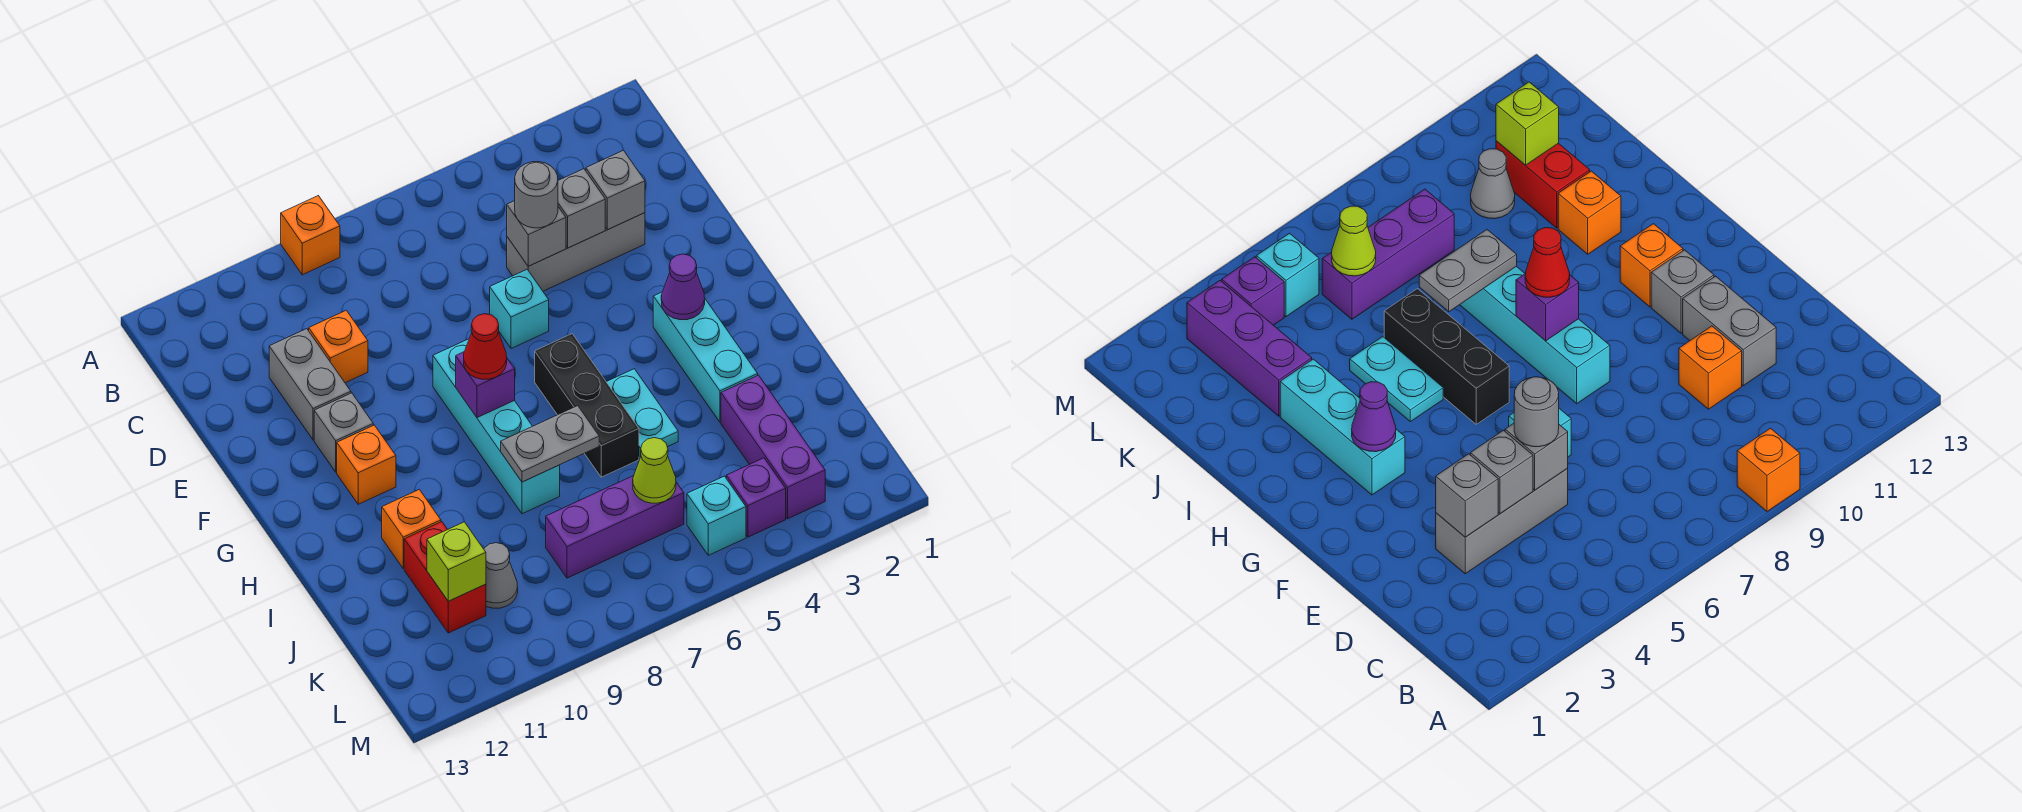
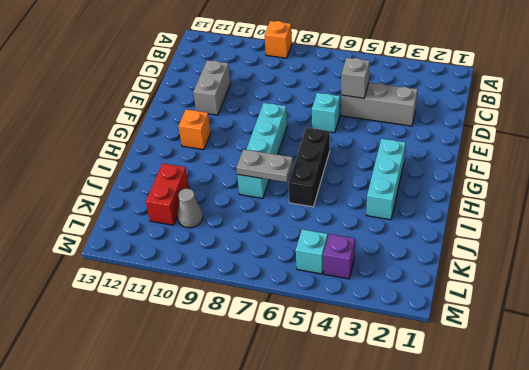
none -> orange 1x1 brick [309,310,368,383]
none -> grey 1x1 brick [314,393,373,472]
none -> cyan 1x2 plate [606,369,678,457]

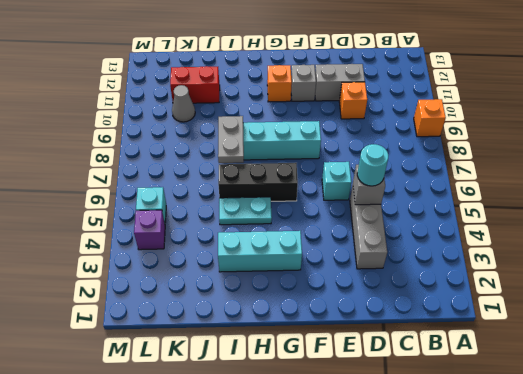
cyan 1x1 round brick [357,144,388,186] -> grey 1x1 round brick [515,162,558,228]
none -> orange 1x1 brick [382,489,441,569]
none -> purple 1x3 brick [721,375,825,519]
none -> purple 1x3 brick [546,476,684,578]

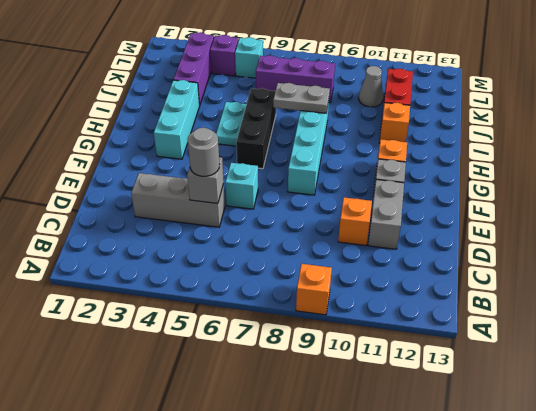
none -> grey 1x1 brick [586,150,645,230]
none -> grey 1x1 brick [558,169,605,248]
none -> purple 1x1 cone [661,254,705,320]

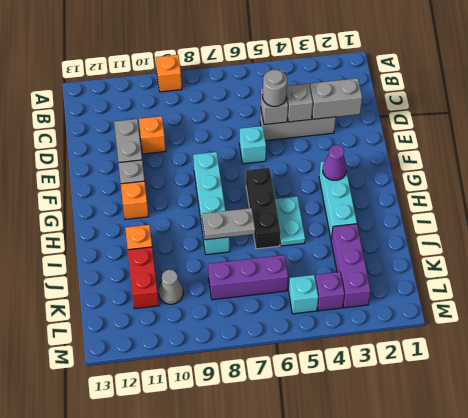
grey 1x2 brick [310,78,362,119] -> grey 1x1 brick [586,150,645,230]
none -> purple 1x1 brick [456,352,515,418]
none -> lime 1x1 cone [633,438,676,503]
none -> lime 1x1 brick [427,522,486,601]

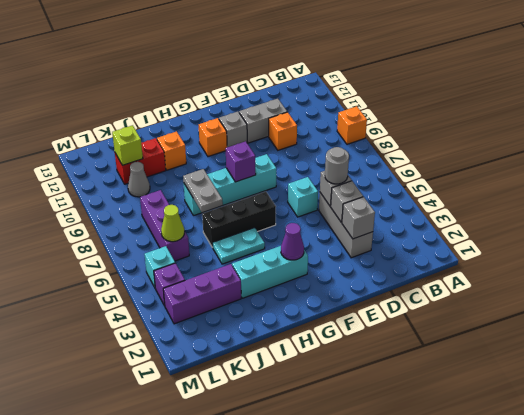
none -> red 1x1 cone [464,314,507,379]

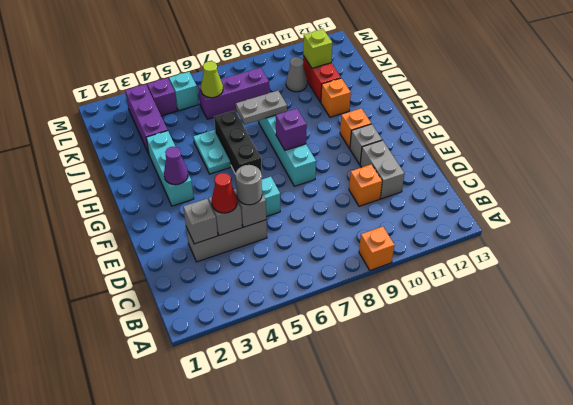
red 1x1 cone [212,173,237,213] -> red 1x1 cone moved to [464,314,507,379]

